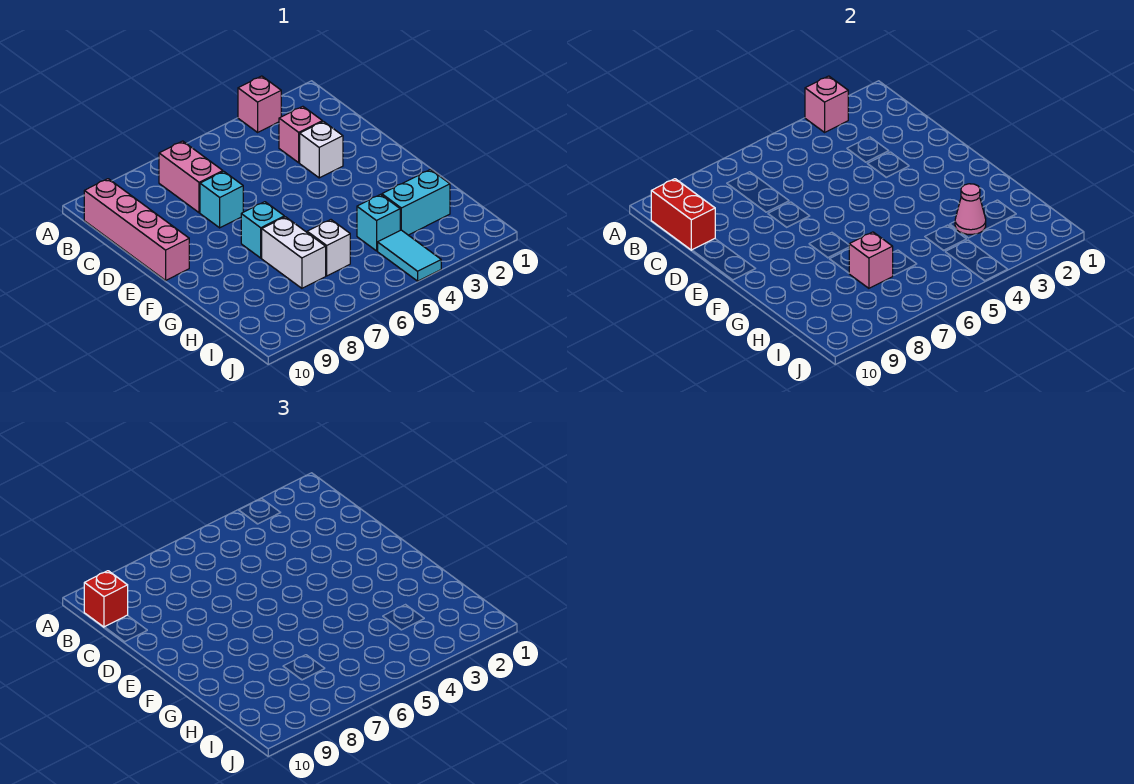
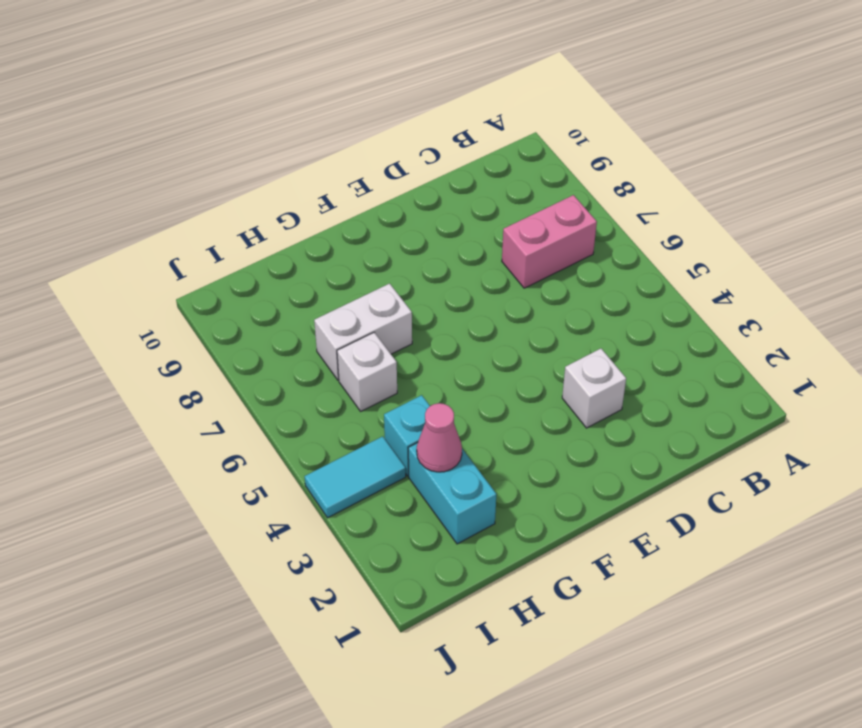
none -> pink 1x1 brick [238,76,281,132]
none -> pink 1x4 brick [84,179,189,280]
none -> pink 1x1 brick [279,106,322,163]

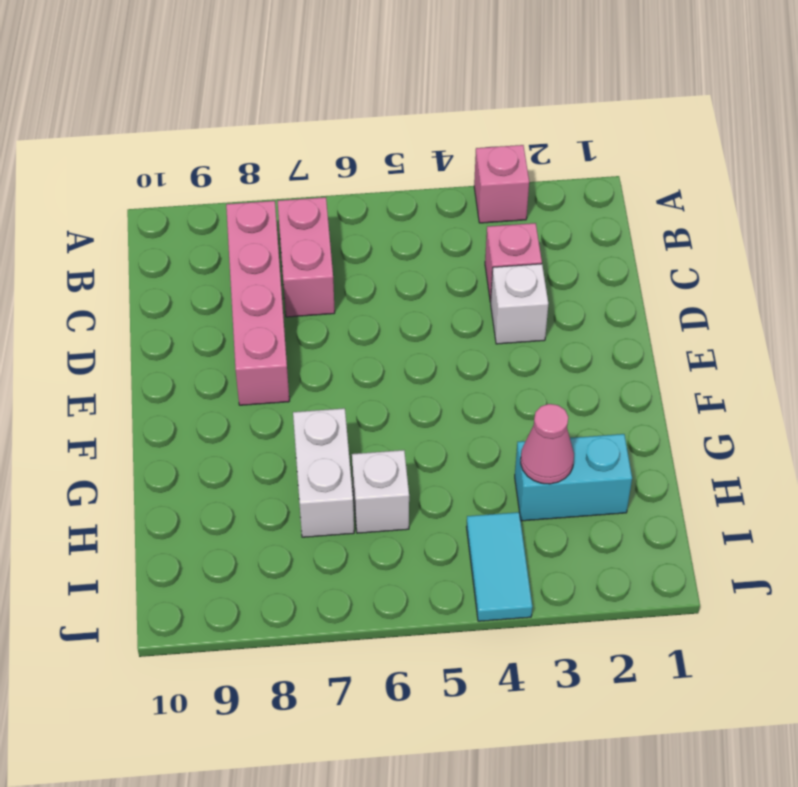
pink 1x4 brick [226,201,289,405] -> pink 1x4 brick moved to [84,179,189,280]
none -> cyan 1x1 brick [200,171,243,228]
none -> cyan 1x1 brick [241,202,284,258]
none -> cyan 1x1 brick [357,194,400,251]

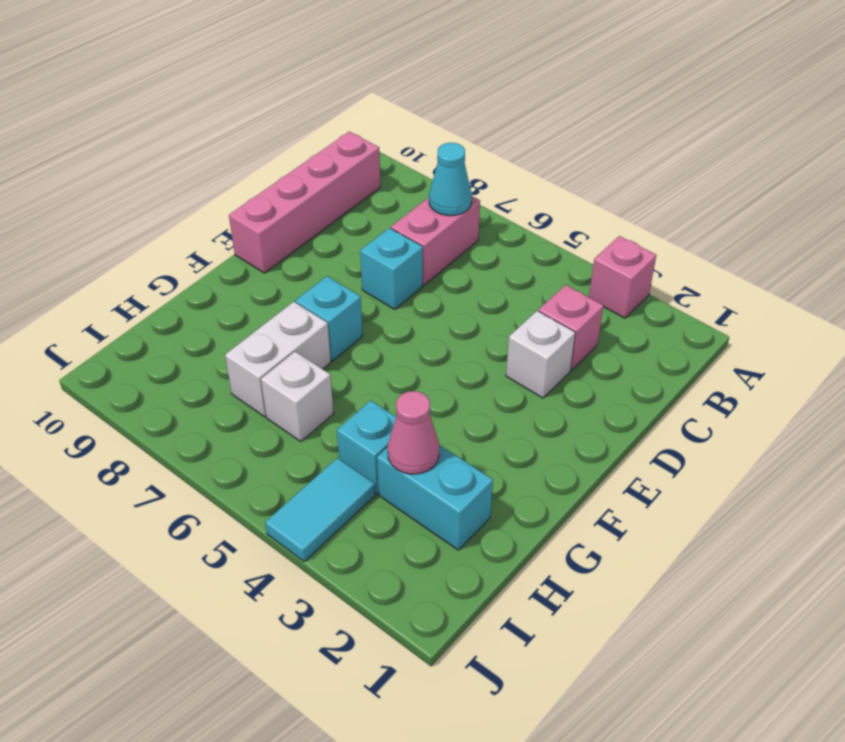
cyan 1x1 cone [429,143,472,216] -> none
none -> pink 1x1 brick [805,76,848,132]
none -> red 1x2 brick [651,179,715,250]
none -> pink 1x1 brick [849,232,893,288]

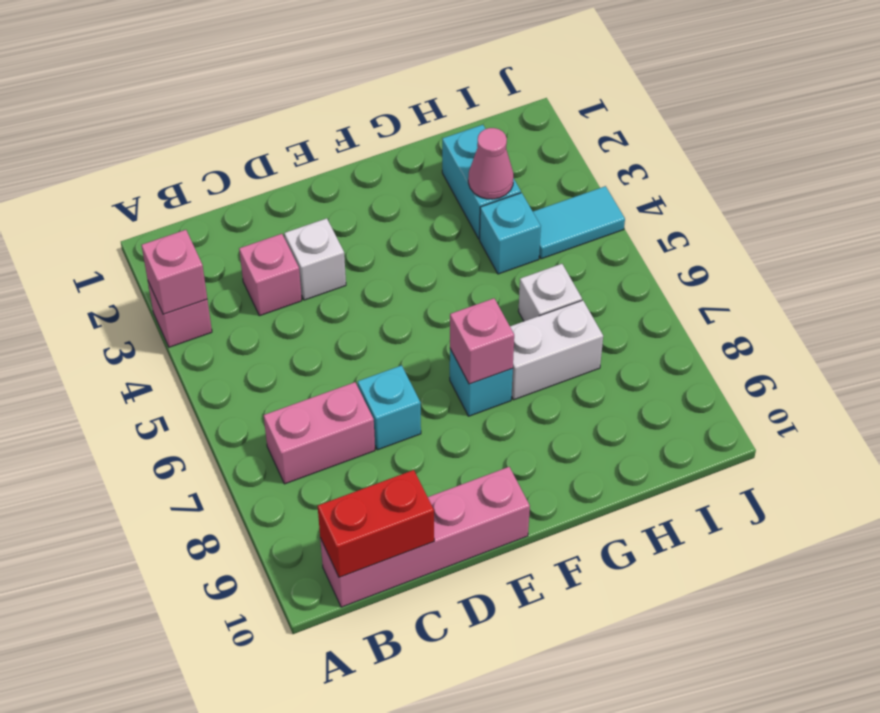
pink 1x1 brick [450,298,514,384] -> pink 1x1 brick moved to [849,232,893,288]
none -> red 1x1 brick [84,571,128,627]

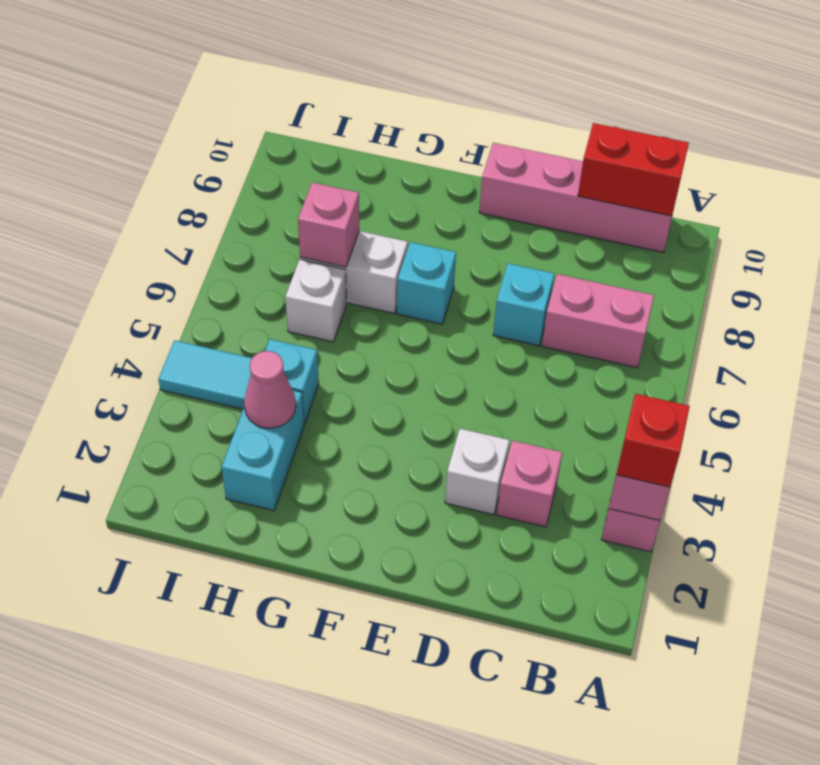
red 1x1 brick [616,394,690,487] -> red 1x1 brick moved to [84,571,128,627]

